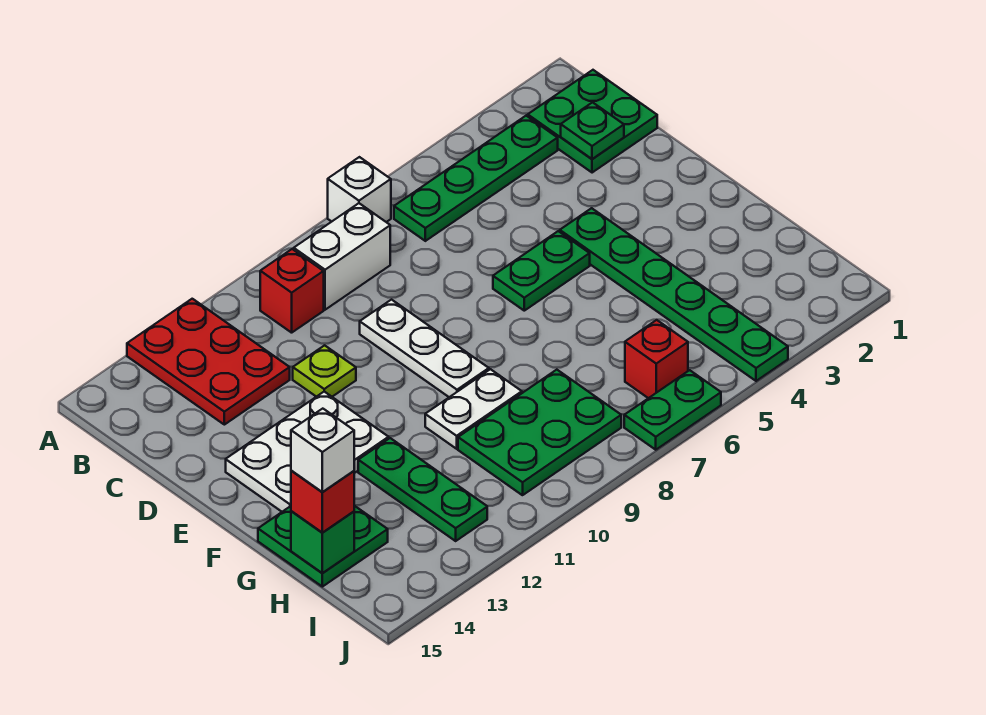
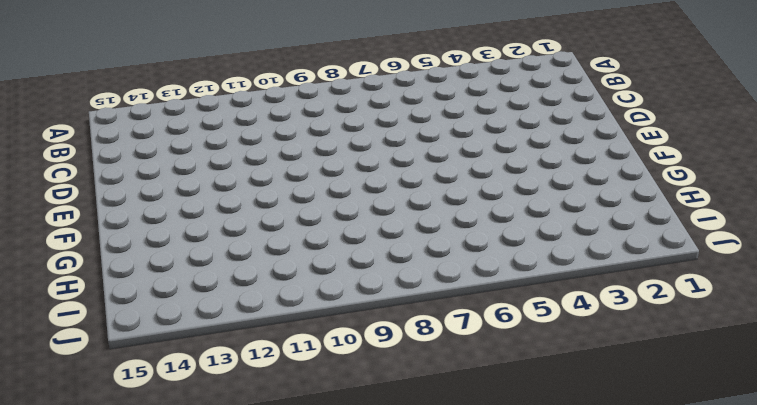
none -> white 1x1 brick [328,157,391,222]
none -> red 2x3 plate [127,299,290,425]
none -> green 2x2 plate [528,70,657,173]

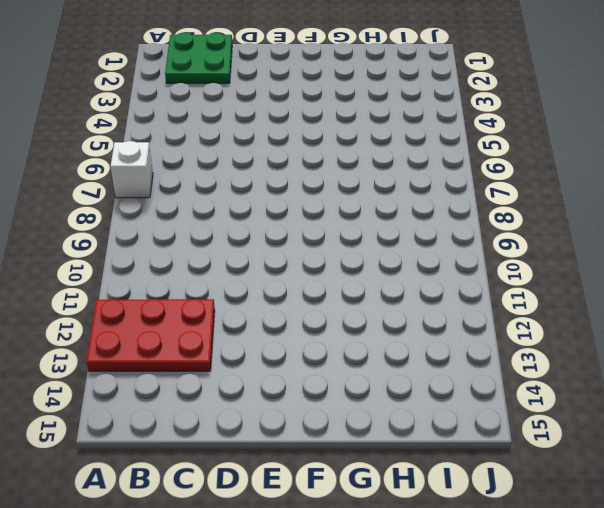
none -> green 1x4 plate [394,116,558,241]
none -> white 1x2 brick [294,203,390,310]
none -> red 1x1 brick [260,249,324,333]

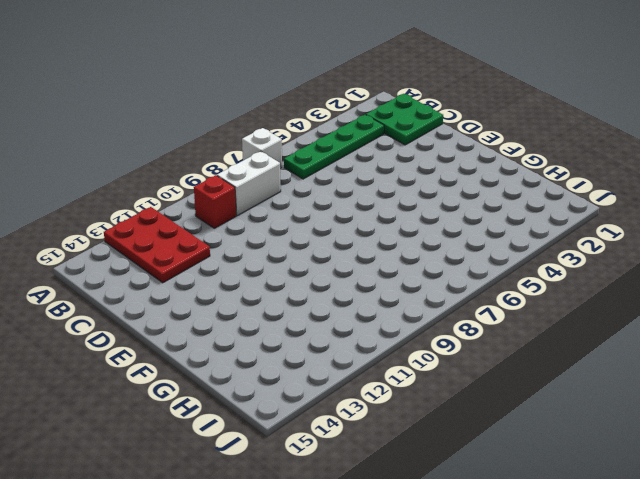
none -> white 1x3 plate [360,300,489,397]
none -> lime 1x1 plate [293,345,356,397]
none -> green 1x6 plate [560,208,788,381]

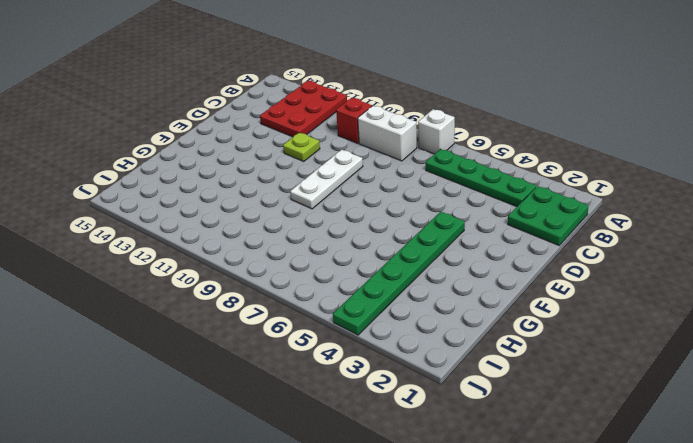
none -> green 1x2 plate [493,231,590,311]
none -> white 2x3 plate [226,392,389,512]
none -> white 1x2 plate [425,369,522,449]

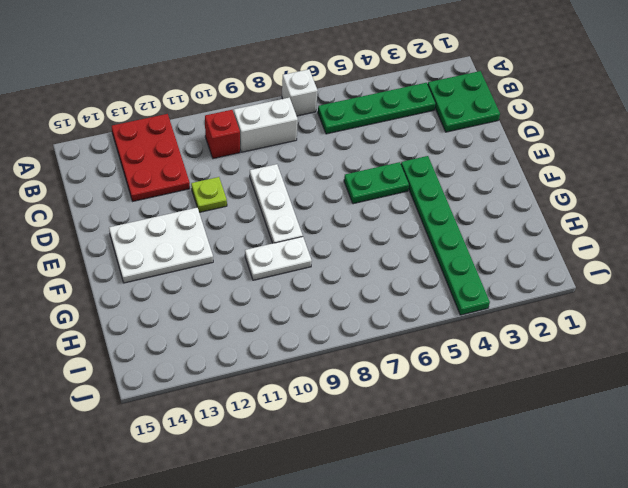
none -> green 1x3 plate [358,438,487,541]
none -> green 2x2 plate [258,506,388,587]
none -> green 2x3 plate [458,370,621,495]

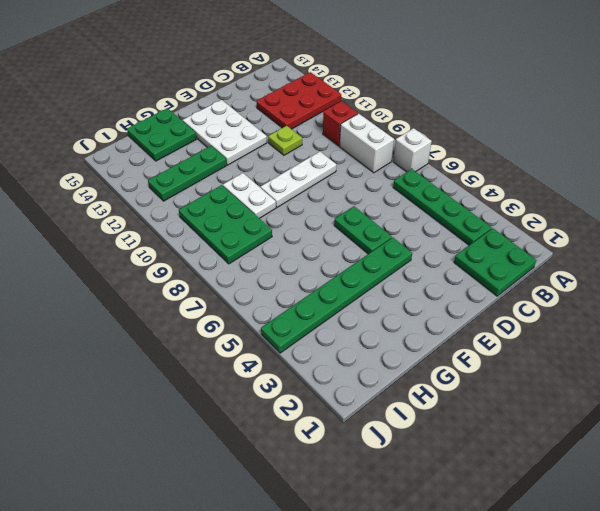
none -> red 1x1 brick [625,320,688,398]
none -> green 1x2 plate [624,370,721,450]
none -> green 1x1 plate [561,102,624,159]

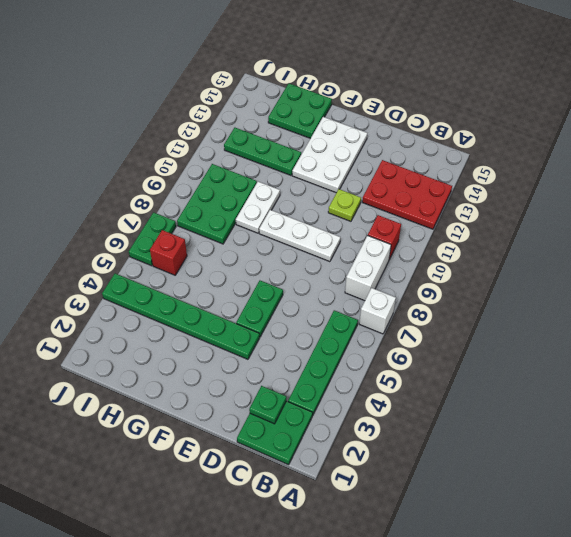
none -> green 1x1 brick [291,511,354,573]
none -> red 1x1 brick [291,471,354,533]
none -> white 1x1 brick [291,409,354,492]

